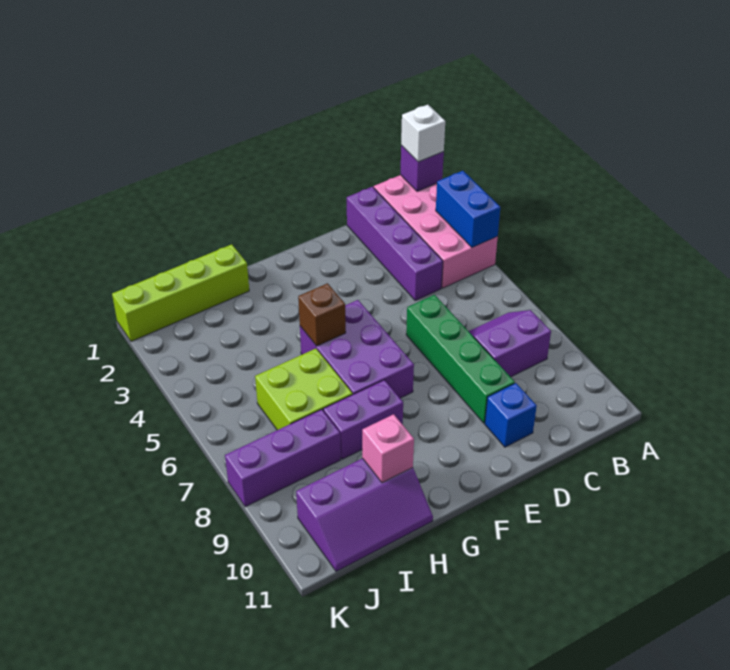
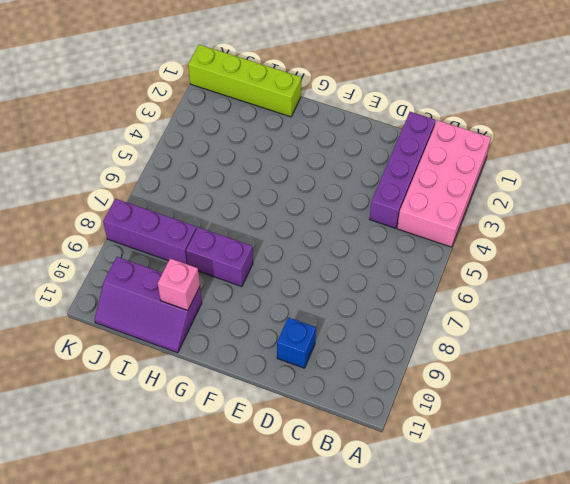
none -> purple 2x2 slope [469,310,551,377]
none -> green 1x4 brick [406,295,515,423]
none -> purple 2x3 brick [300,300,414,398]

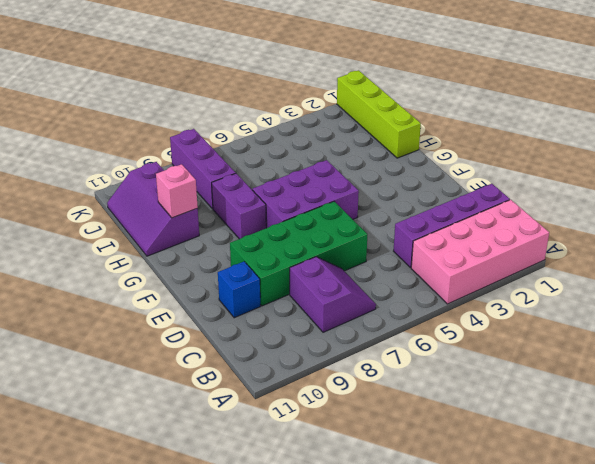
green 2x4 brick [230,202,367,306] -> green 1x4 brick [406,295,515,423]
none -> lime 2x2 brick [255,349,353,430]
none -> purple 1x1 brick [400,146,444,191]
none -> blue 1x2 brick [436,171,500,248]

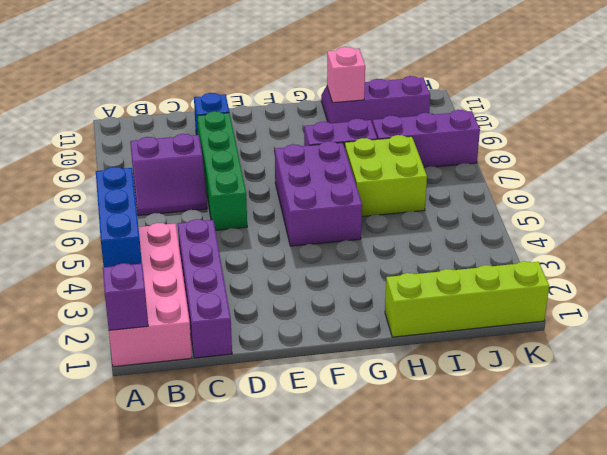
blue 1x3 brick [96,167,142,267] -> blue 1x2 brick [436,171,500,248]
none -> brown 1x1 brick [298,283,346,346]
none -> white 1x1 brick [401,105,445,162]

